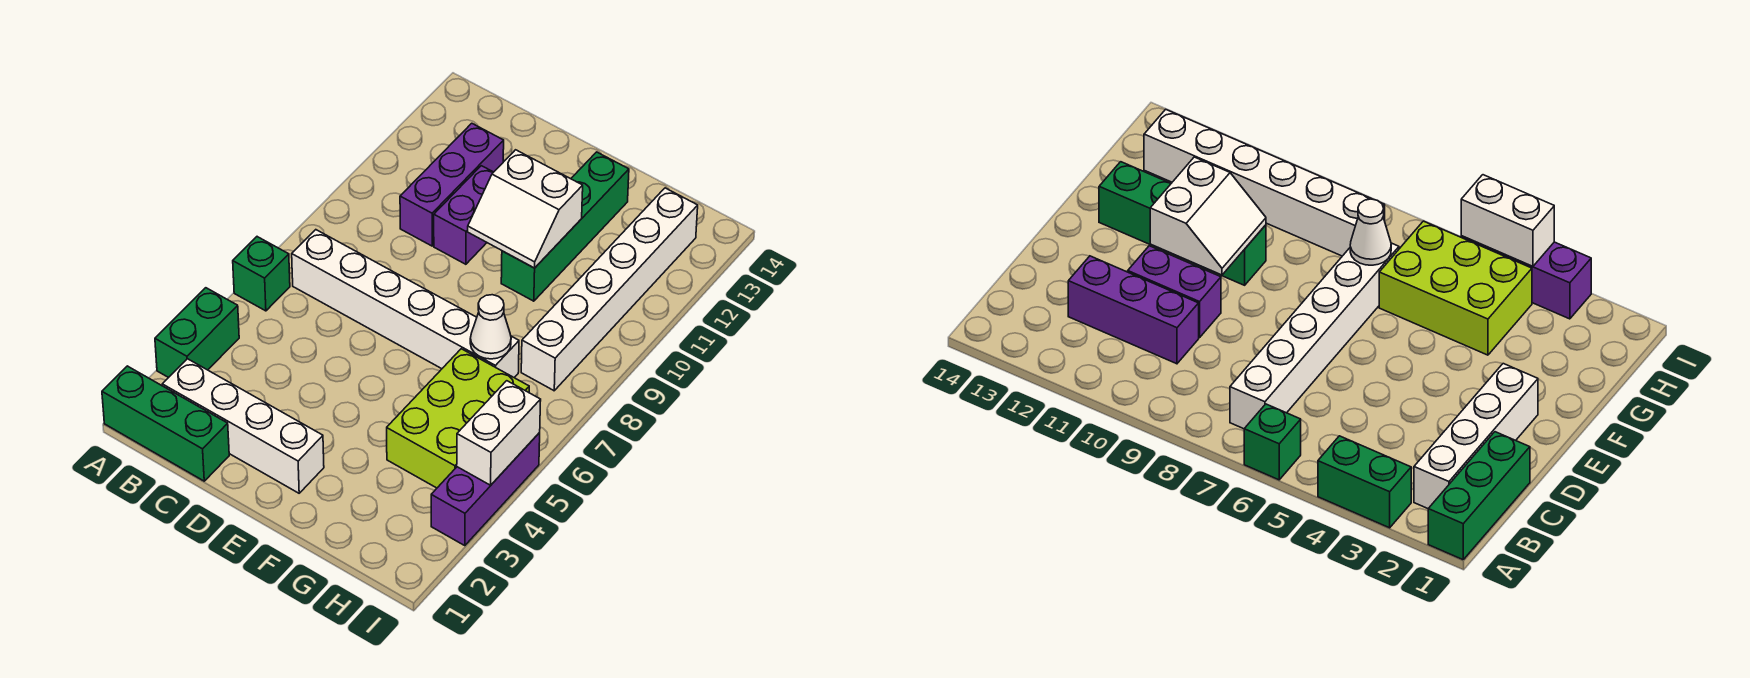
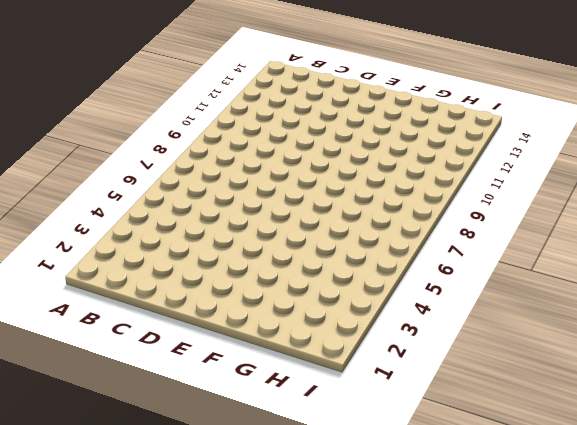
none -> green 1x3 brick [102,366,229,481]
none -> green 1x2 brick [155,288,239,378]
none -> green 1x1 brick [233,237,290,311]

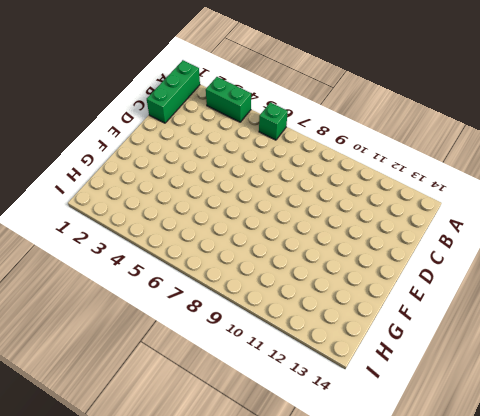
none -> white 1x4 brick [162,359,324,493]
none -> white 1x6 brick [292,230,519,377]
none -> purple 1x3 brick [400,123,504,246]

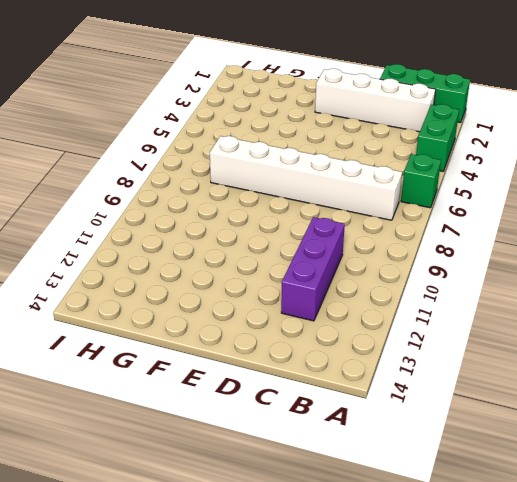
none -> purple 1x2 brick [434,166,493,264]
none -> green 1x4 brick [501,152,629,301]
none -> lime 2x3 brick [387,349,529,488]

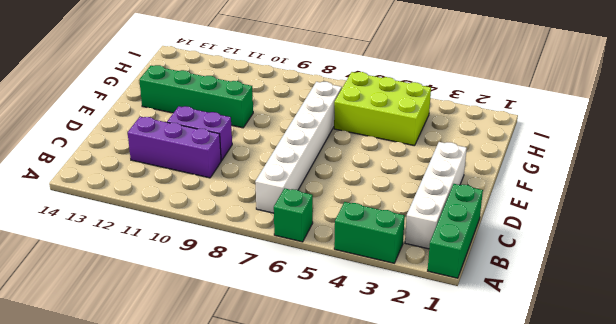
none -> white 1x6 brick [521,188,698,391]
none -> purple 1x3 brick [431,433,540,546]
none -> white 2x2 slope [468,150,583,268]

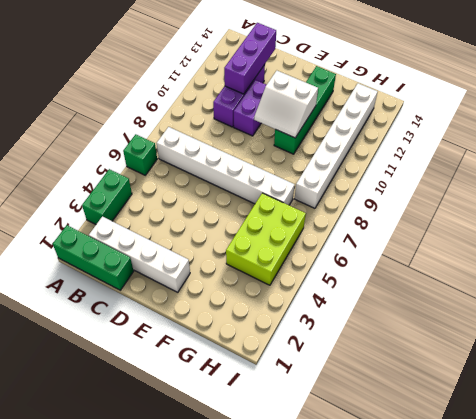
purple 1x3 brick [224,23,276,94] -> purple 1x3 brick moved to [431,433,540,546]
none -> white 1x1 cone [470,295,511,359]
none -> white 1x2 brick [457,381,541,485]

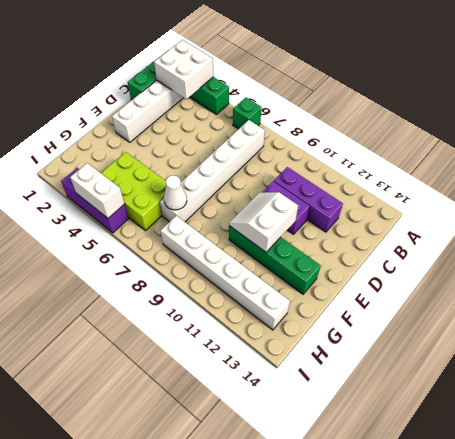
white 2x2 brick [154,40,213,99] -> none

